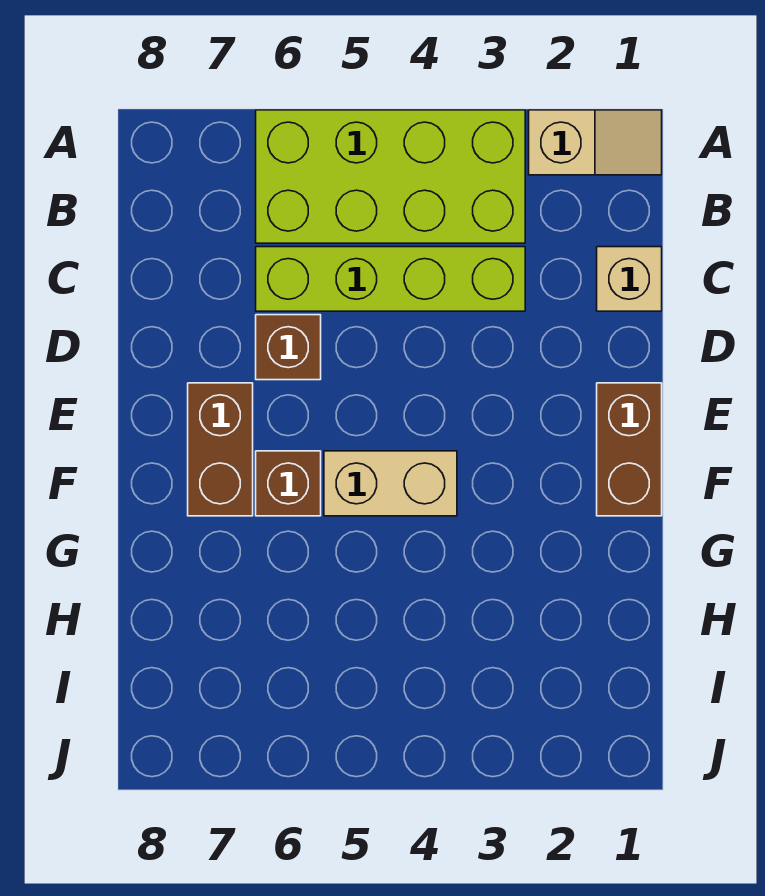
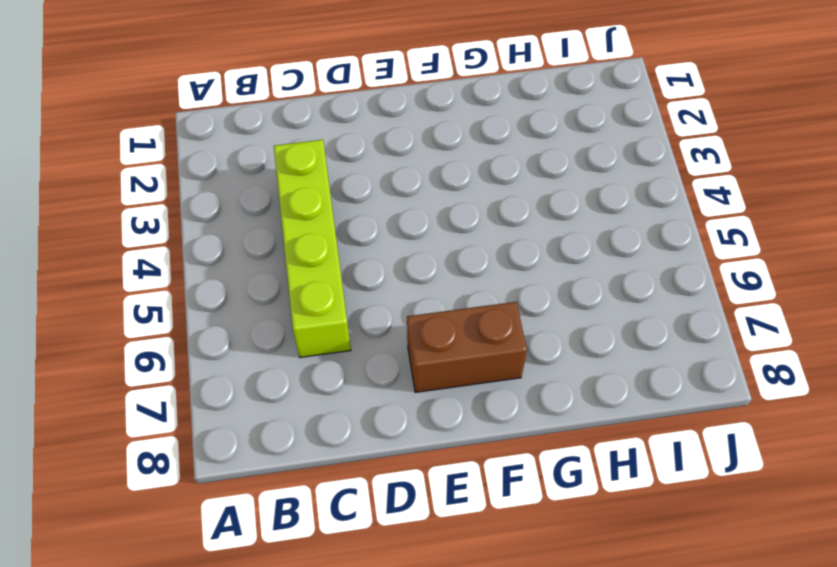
none -> tan 1x2 slope [529,110,662,175]
none -> lime 2x4 brick [256,110,525,243]

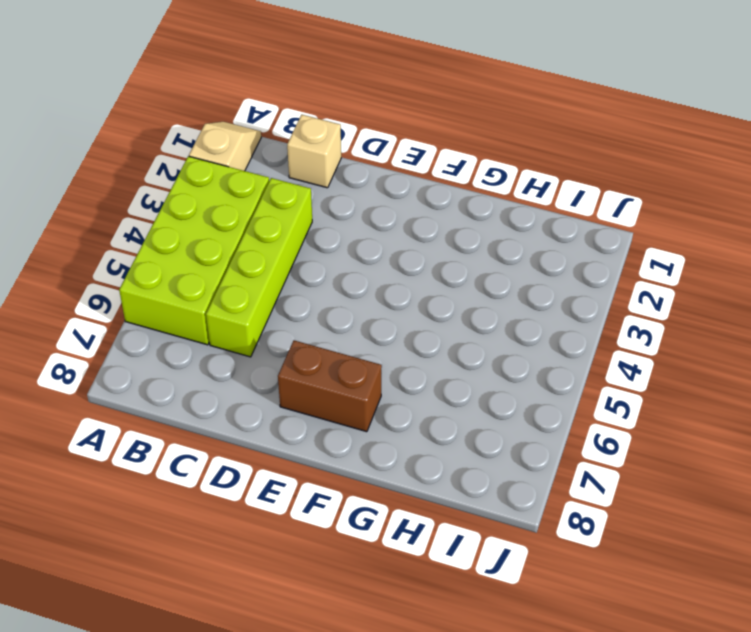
none -> brown 1x1 brick [256,315,321,380]
none -> brown 1x2 brick [597,383,662,516]

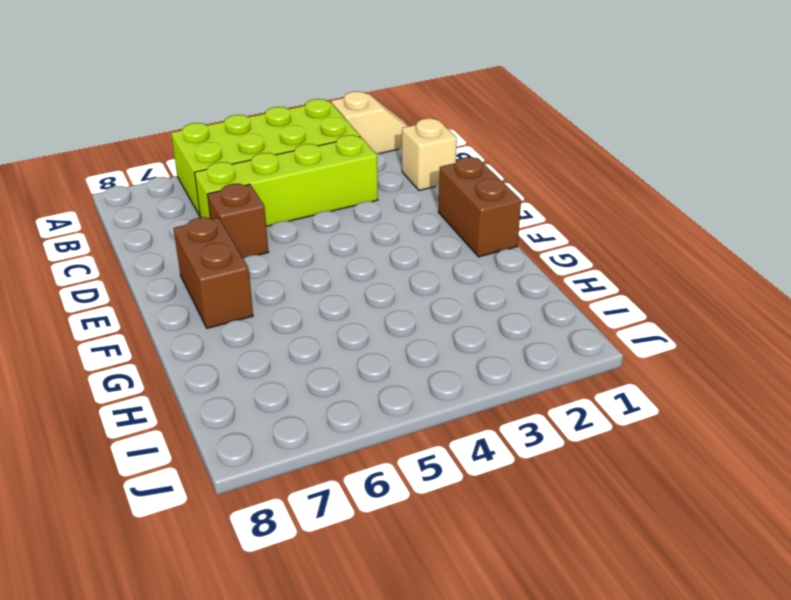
none -> tan 1x2 brick [324,451,457,516]
none -> brown 1x1 brick [256,451,321,516]

